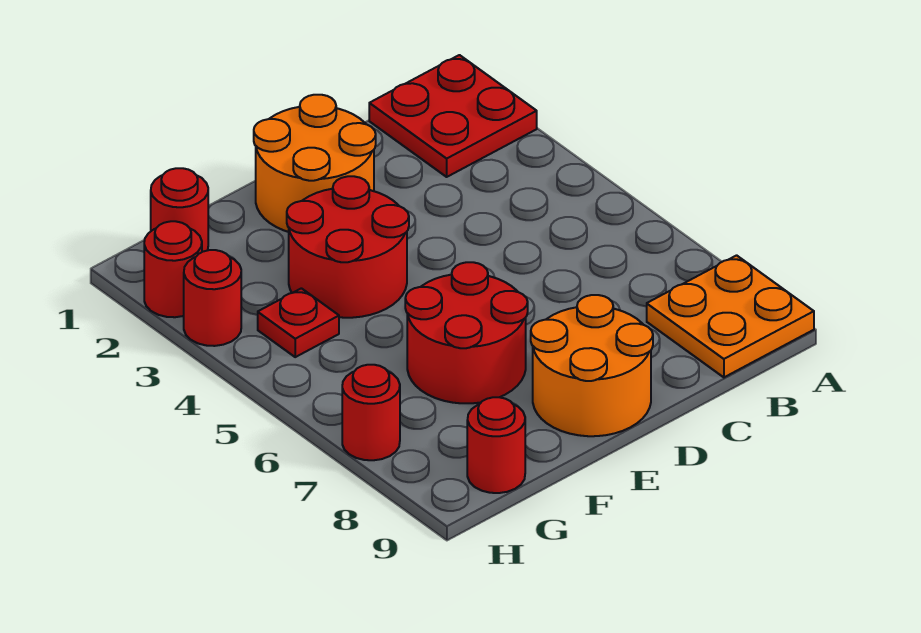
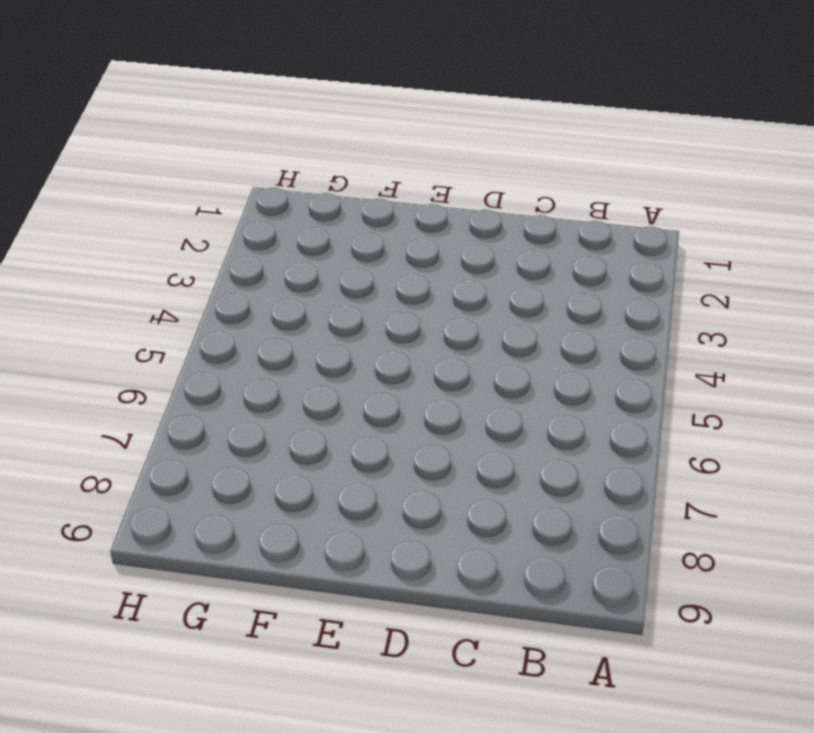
none -> red 2x2 plate [369,55,537,177]
none -> orange 2x2 plate [647,255,814,377]
none -> orange 2x2 round brick [254,95,376,232]

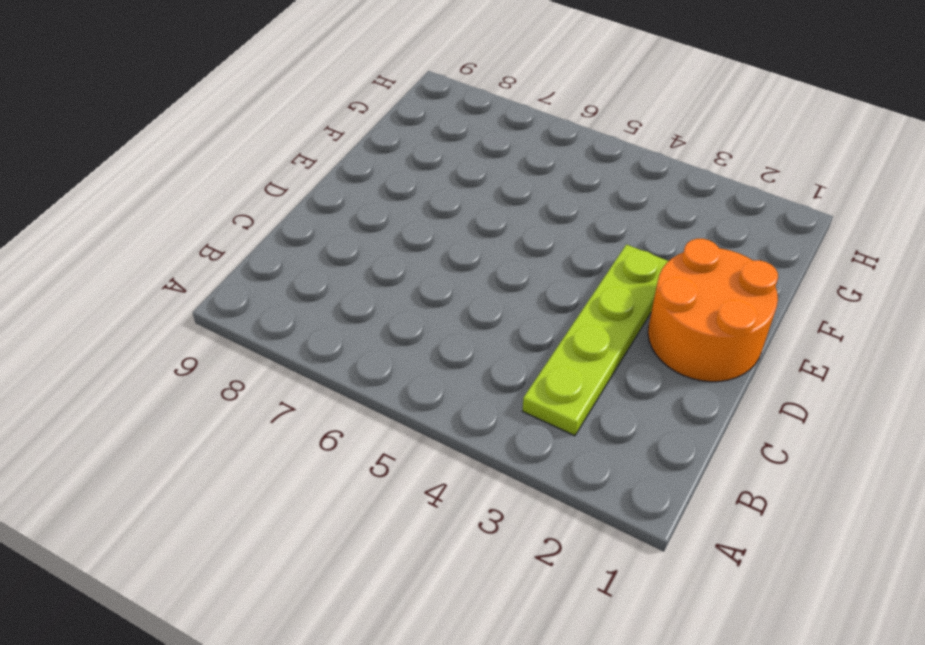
lime 1x4 plate [523,245,668,436] -> red 2x2 round brick [287,176,409,318]
none -> red 2x2 plate [369,55,537,177]
none -> orange 2x2 plate [647,255,814,377]
none -> orange 2x2 round brick [531,295,653,436]

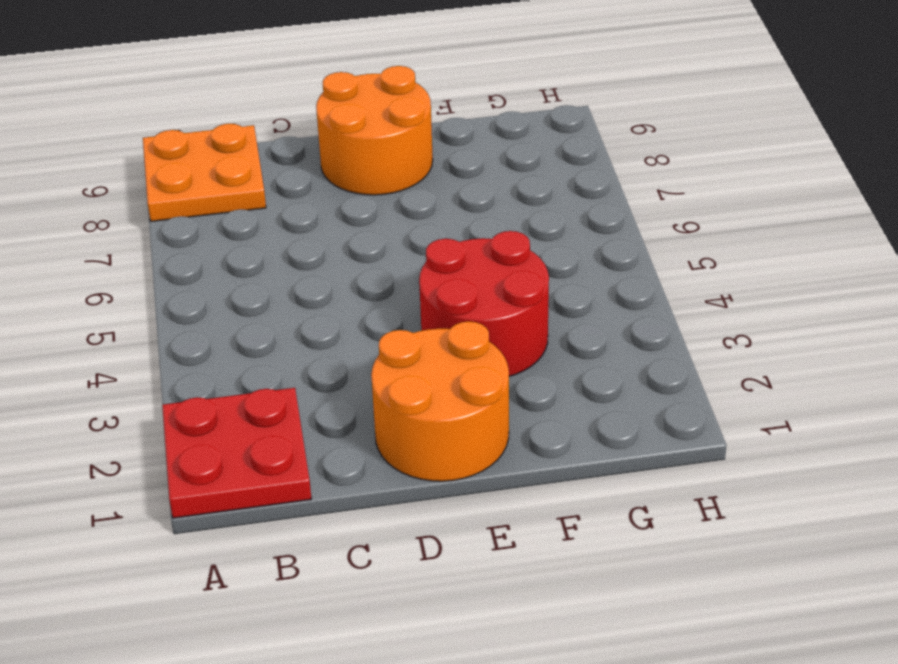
none -> red 2x2 round brick [405,262,528,403]
none -> red 1x1 round brick [151,168,208,252]
none -> red 1x1 plate [258,288,339,357]

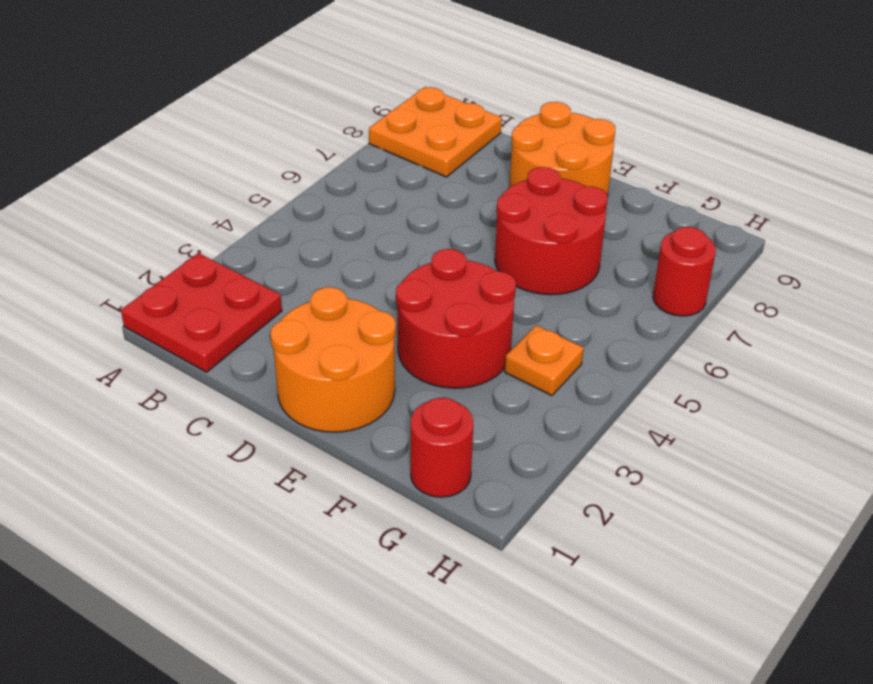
orange 1x1 plate [505,325,584,396] -> red 1x1 plate [258,288,339,357]
none -> red 1x1 round brick [467,397,525,493]
none -> red 1x1 round brick [144,221,202,317]
none -> red 1x1 round brick [184,250,241,346]

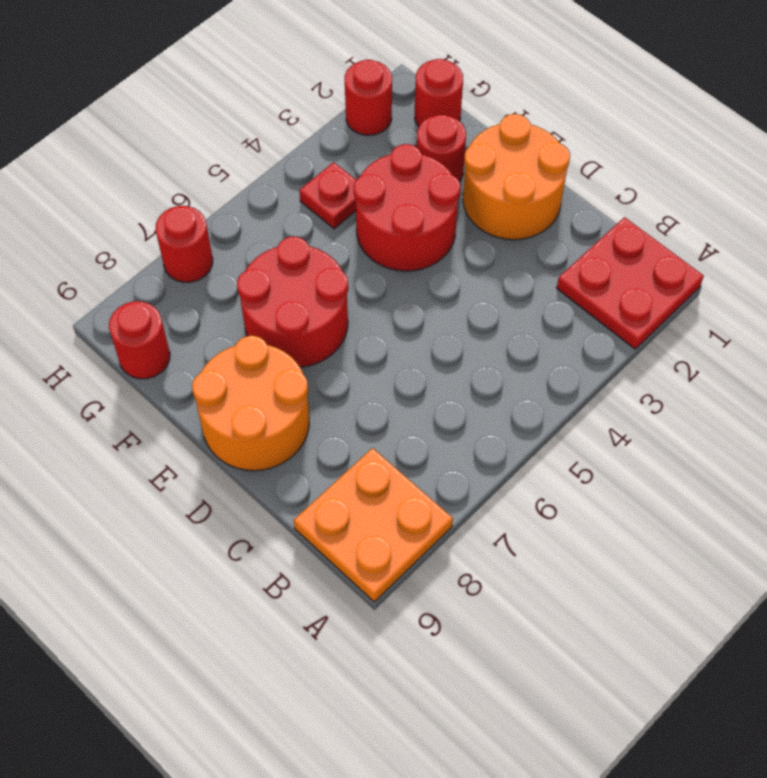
red 1x1 round brick [417,115,466,182] -> red 1x1 round brick moved to [184,250,241,346]

